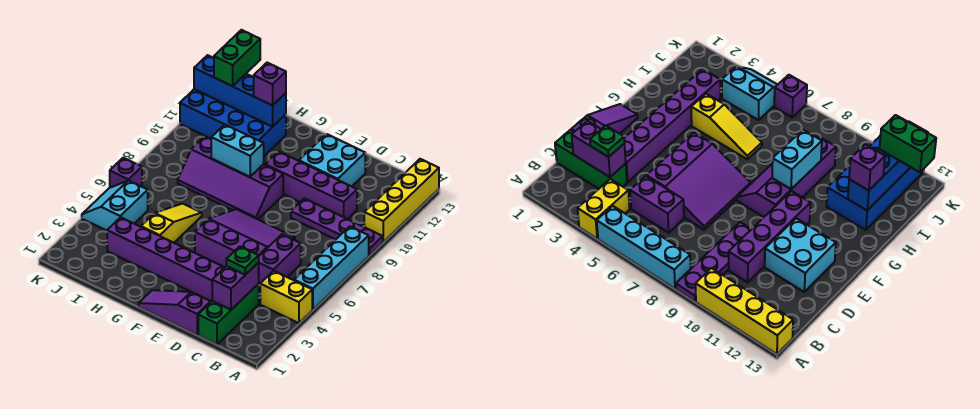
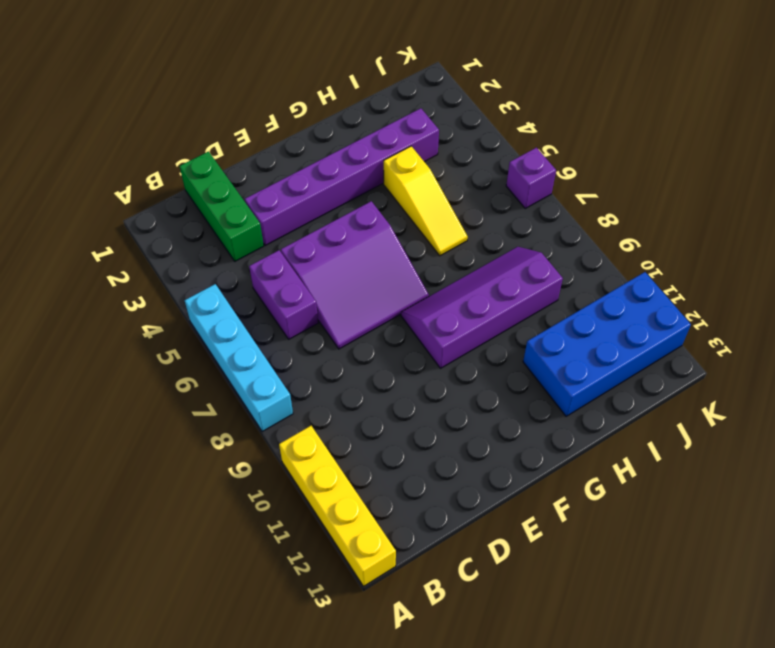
none -> yellow 1x2 brick [260,271,312,323]
none -> purple 1x4 plate [291,198,383,255]
none -> purple 1x4 brick [265,151,357,219]

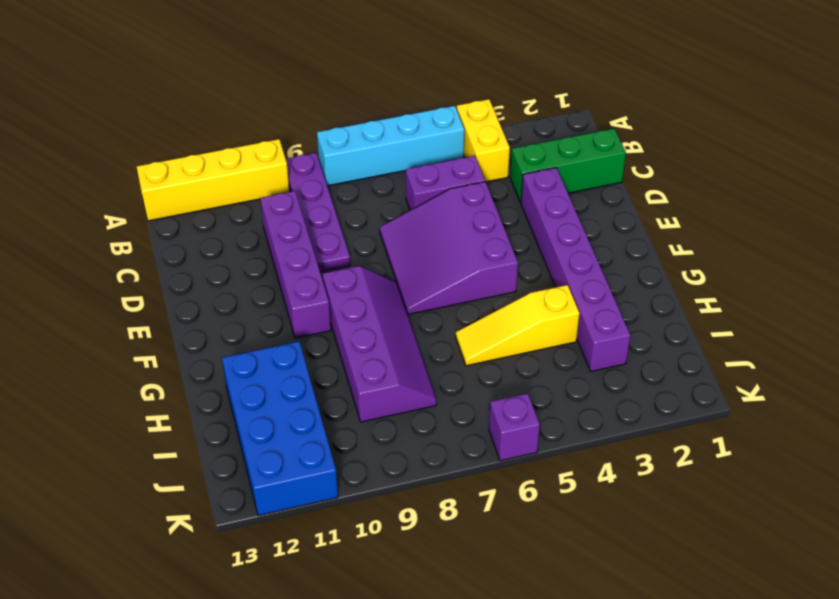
none -> purple 1x3 slope [139,290,211,335]
none -> cyan 2x2 brick [299,134,365,186]
none -> cyan 2x2 slope [82,180,148,231]

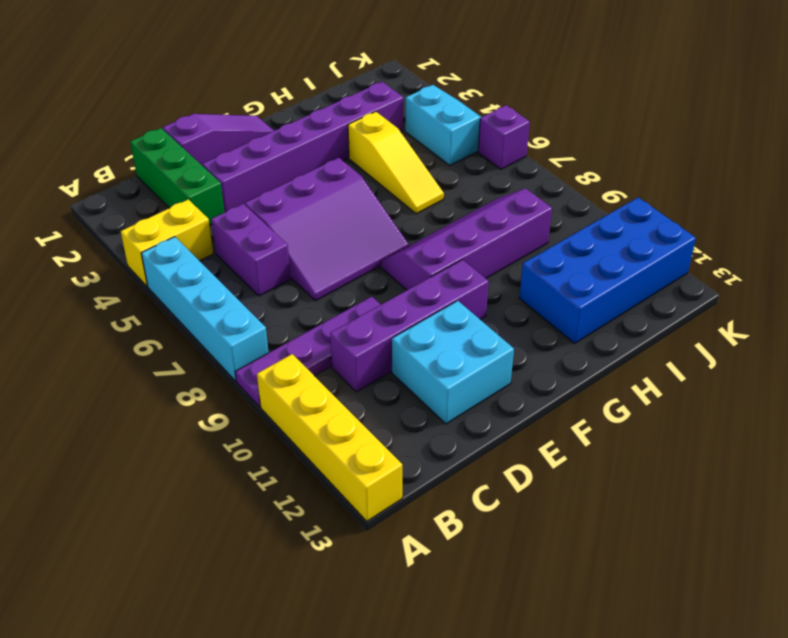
none -> purple 1x2 brick [212,262,259,310]
none -> cyan 1x2 brick [211,125,264,177]
none -> blue 1x4 brick [194,55,286,127]

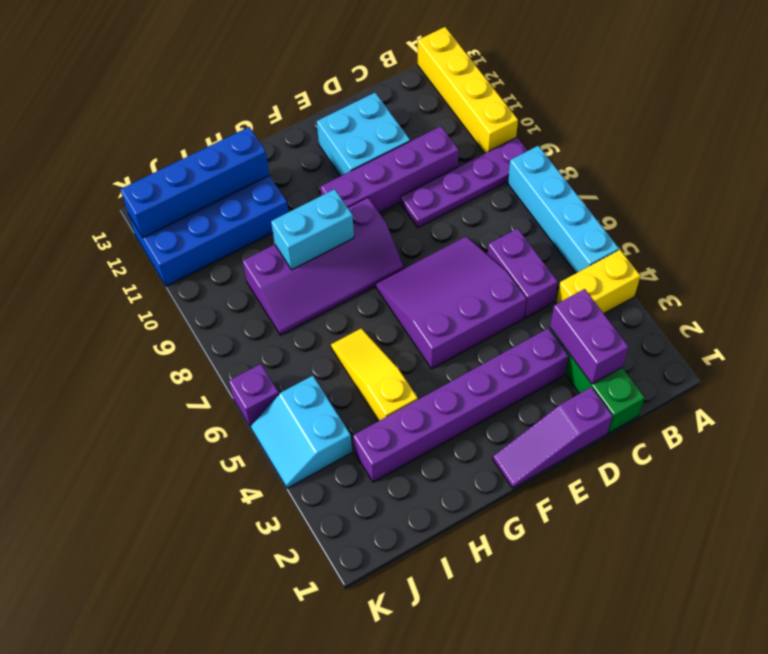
none -> green 1x1 plate [226,246,259,275]
none -> purple 1x1 brick [254,63,286,106]
none -> green 1x2 brick [214,30,260,86]

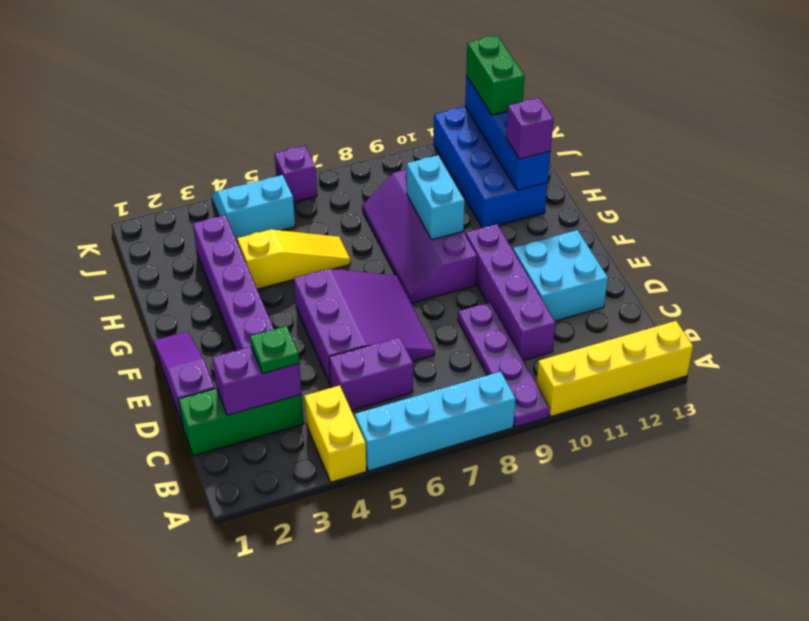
green 1x2 brick [466,36,525,115] -> green 1x2 brick turned to [214,30,260,86]

